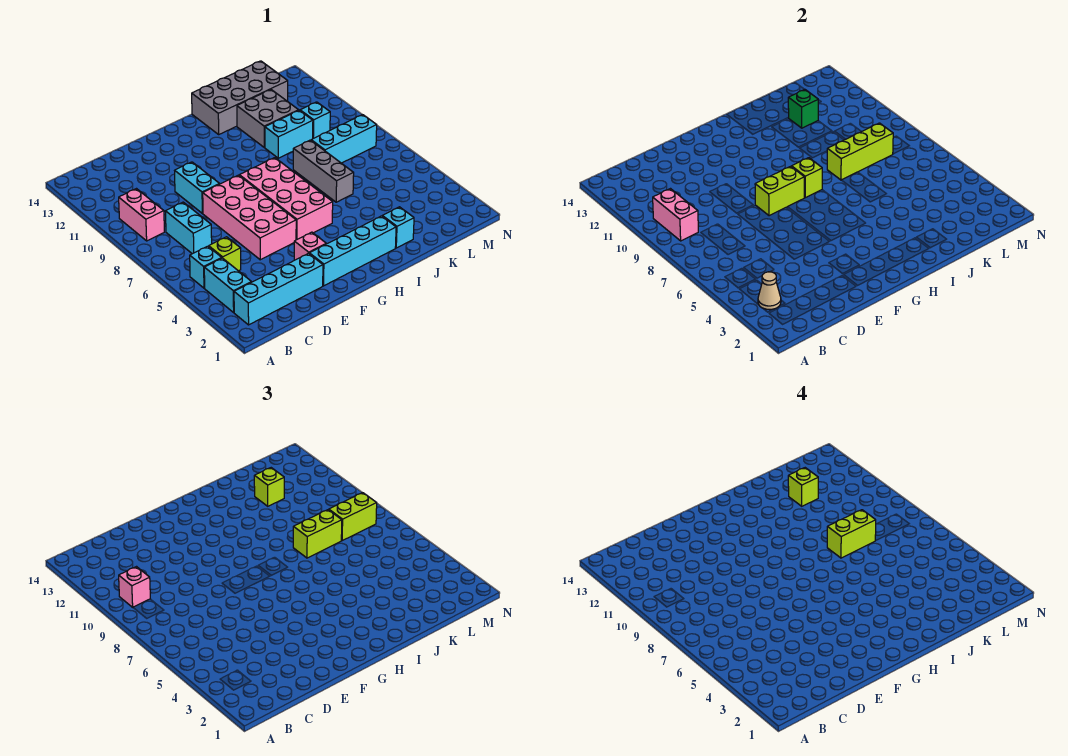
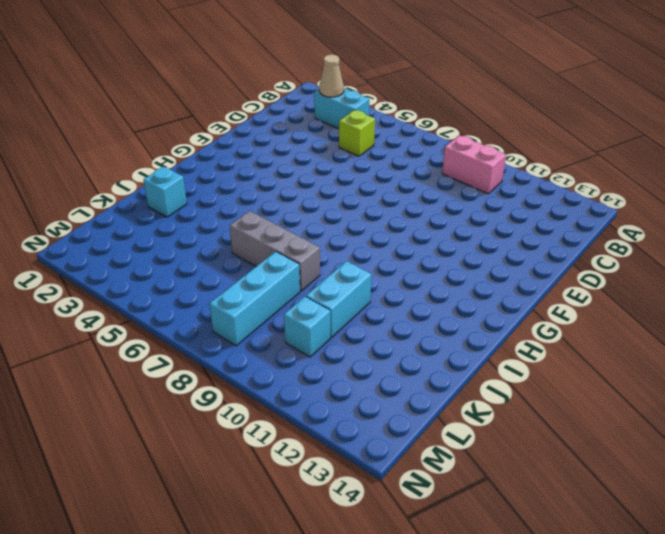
none -> cyan 1x4 brick [234,253,323,325]
none -> cyan 1x1 brick [190,246,221,288]
none -> cyan 1x2 brick [165,202,212,254]
none -> pink 2x4 brick [203,175,296,260]

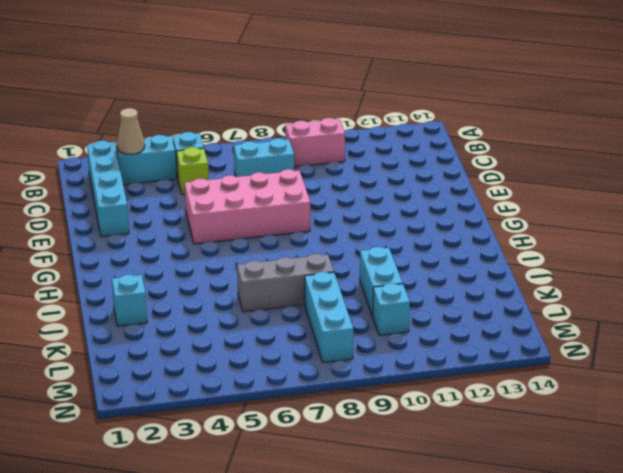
none -> cyan 1x2 brick [175,162,219,213]
none -> cyan 1x4 brick [309,216,396,286]
none -> pink 1x1 brick [294,232,326,260]
none -> pink 2x4 brick [239,158,333,240]

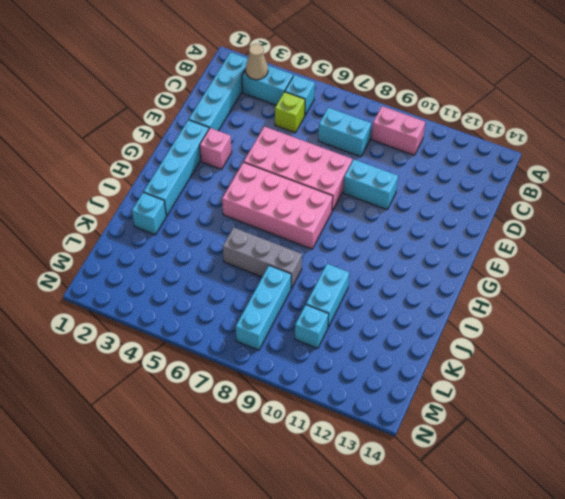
none -> grey 2x4 brick [192,61,288,134]
none -> grey 2x2 brick [237,90,299,147]
none -> pink 1x2 brick [653,189,698,241]
none -> lime 1x2 brick [755,166,804,216]

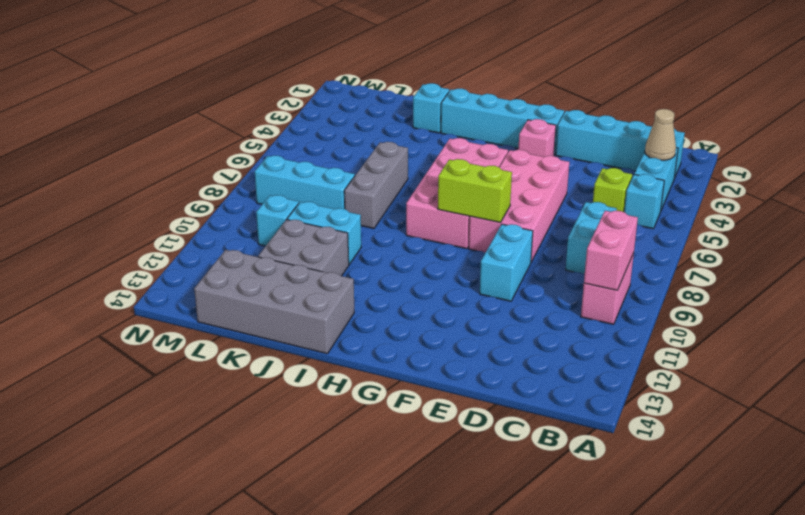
none -> lime 1x1 brick [792,158,822,198]
none -> lime 1x3 brick [827,123,893,180]
none -> green 1x1 brick [788,90,818,128]
none -> pink 1x1 brick [119,567,150,607]

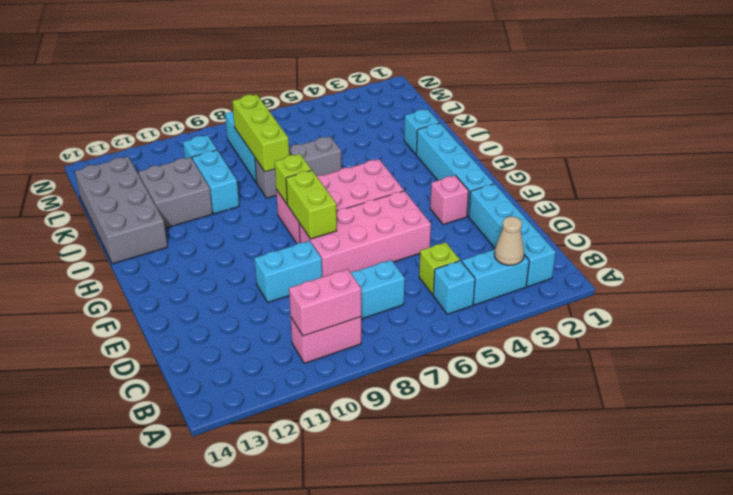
none -> green 1x1 brick [788,90,818,128]
none -> pink 1x1 brick [119,567,150,607]
none -> lime 1x2 brick [293,510,342,558]
none -> lime 1x1 brick [254,468,284,506]

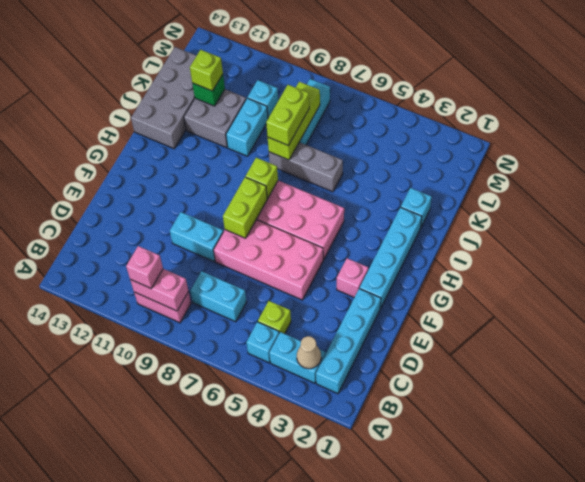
none -> lime 1x2 brick [329,493,377,540]
none -> lime 1x2 brick [827,510,876,558]
none -> lime 1x1 brick [788,468,818,506]

